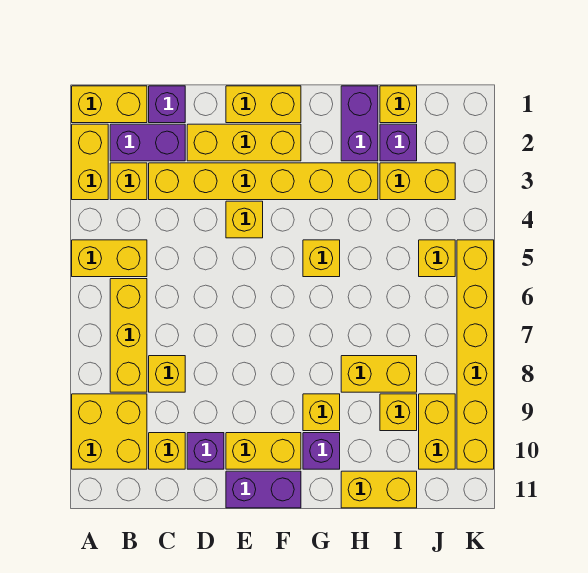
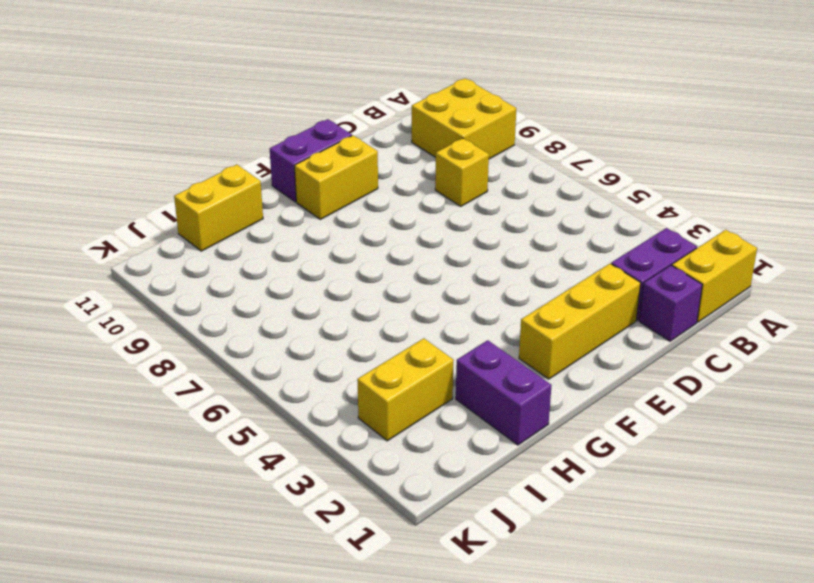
none -> yellow 1x2 brick [72,124,108,200]
none -> yellow 1x2 brick [72,240,147,277]
none -> yellow 1x1 brick [110,163,147,200]
none -> yellow 1x3 brick [110,279,147,392]

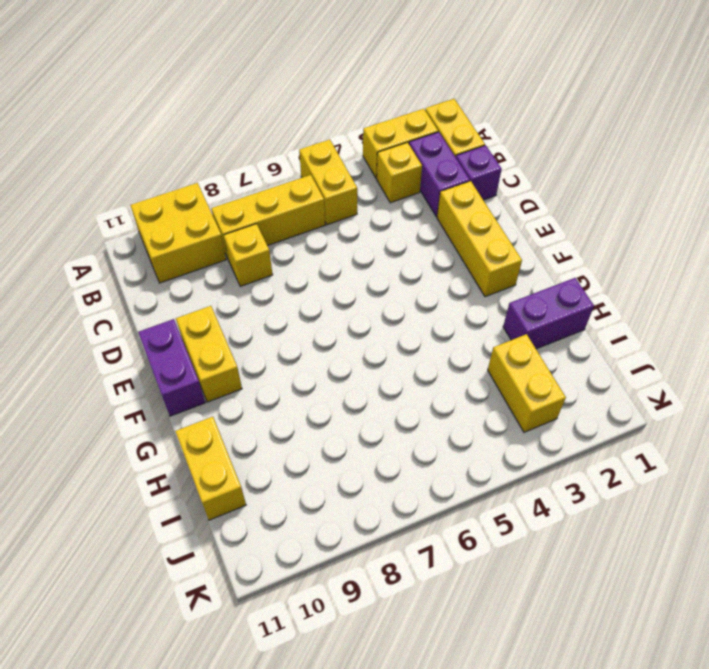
none -> yellow 1x6 brick [149,163,378,200]
none -> yellow 1x1 brick [149,433,185,469]
none -> purple 1x1 brick [187,433,224,469]
none -> yellow 1x2 brick [226,86,301,123]

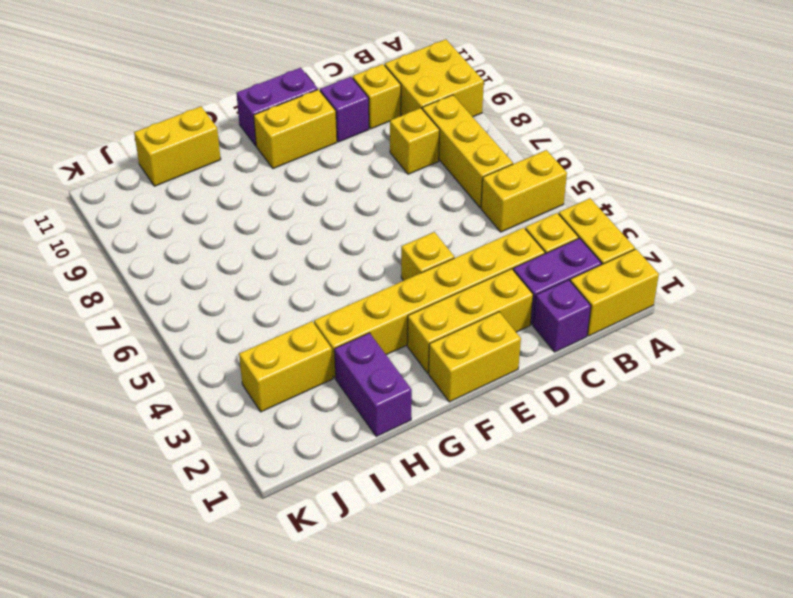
none -> yellow 1x1 brick [303,240,340,277]
none -> yellow 1x1 brick [303,394,340,431]
none -> purple 1x1 brick [303,433,340,469]
none -> yellow 1x2 brick [341,356,417,392]

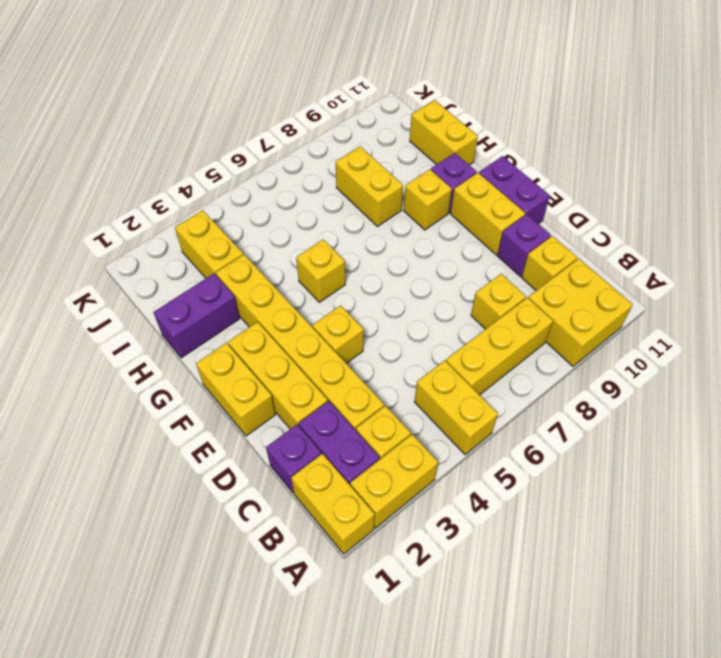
none -> yellow 1x1 brick [380,86,417,123]
none -> purple 1x1 brick [380,124,417,161]
none -> yellow 1x1 brick [380,394,417,431]
none -> yellow 1x1 brick [419,240,455,277]

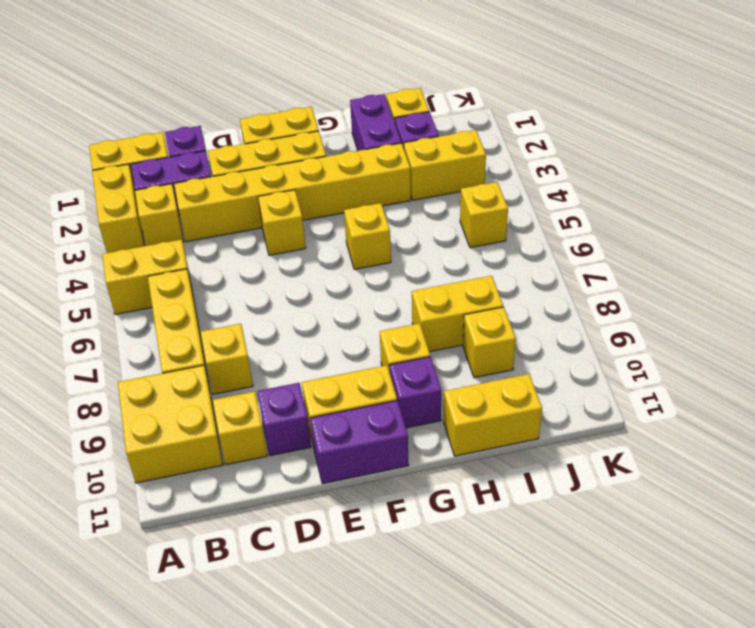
none -> yellow 1x2 brick [419,394,455,469]
none -> yellow 1x6 brick [457,240,494,469]

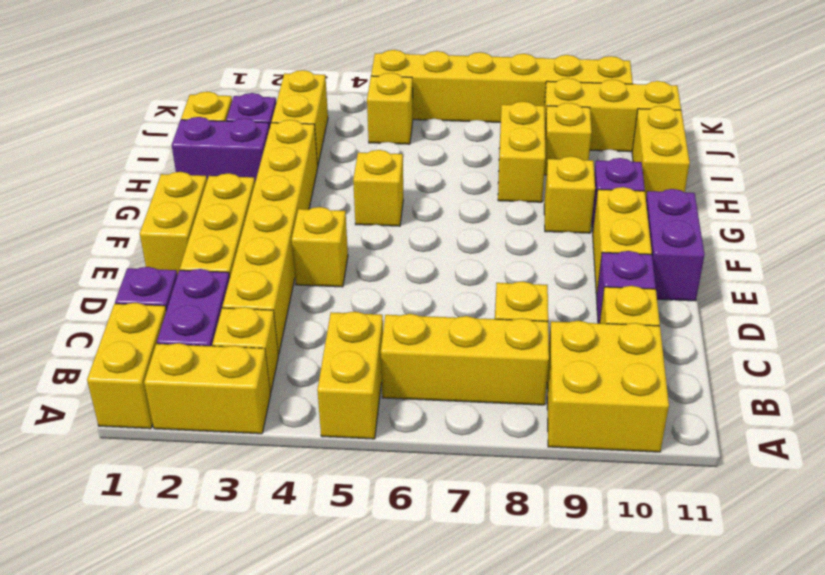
yellow 1x3 brick [545,78,681,152] -> yellow 1x2 brick [419,394,455,469]

